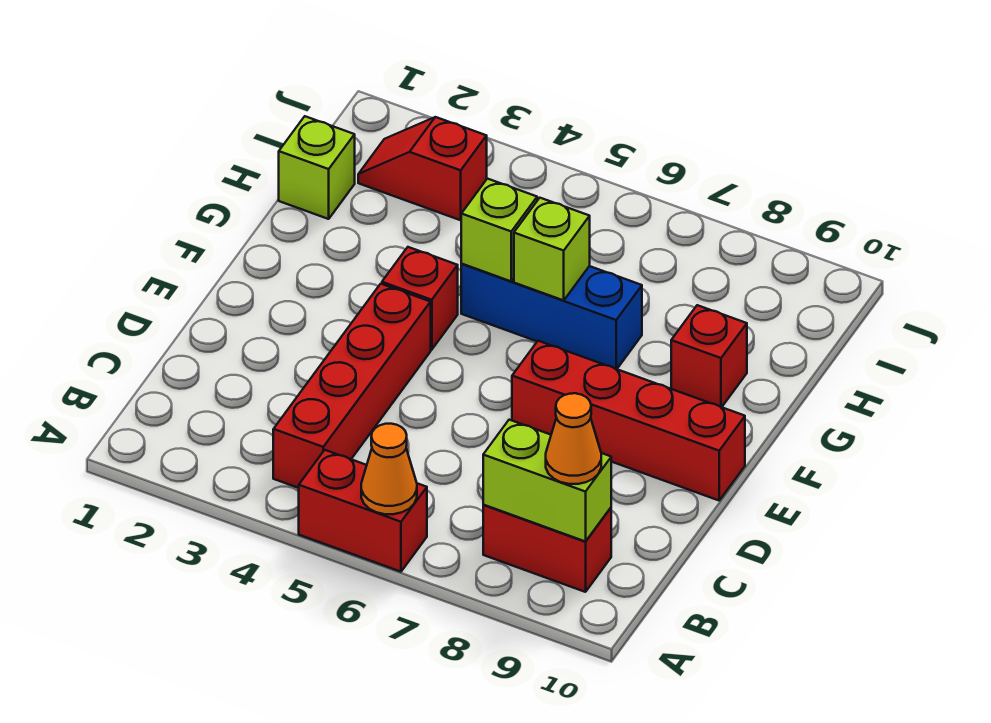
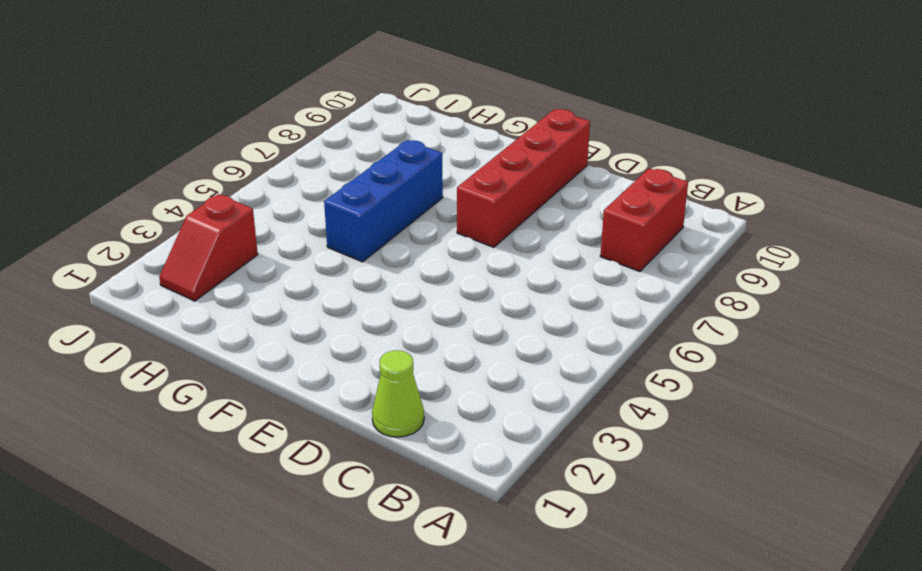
lime 1x1 cone [372,350,424,437] -> none
none -> red 1x2 brick [299,450,427,572]
none -> red 1x4 brick [273,284,431,488]
none -> red 1x1 brick [382,247,458,350]

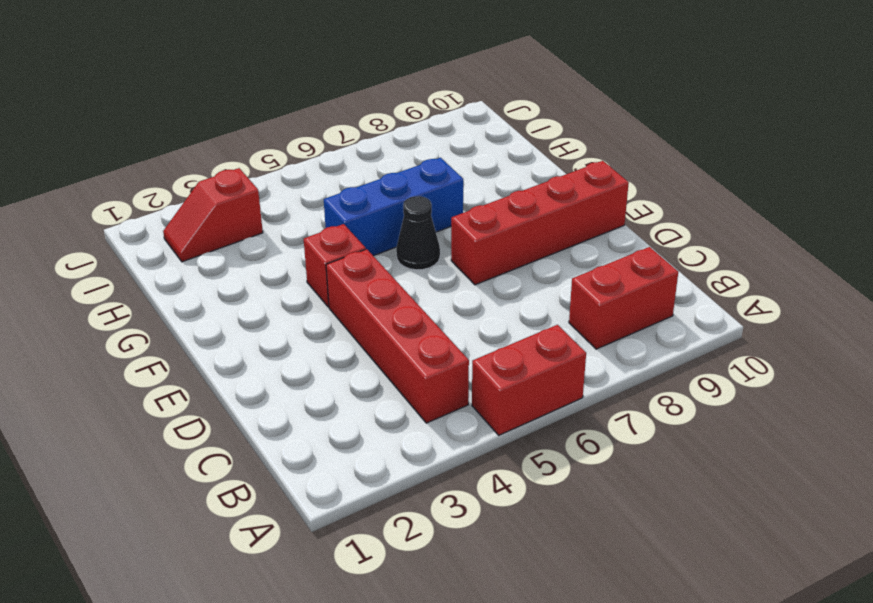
black 1x1 cone [396,196,440,270] -> none
none -> red 1x1 brick [671,305,747,407]
none -> lime 1x1 brick [279,116,355,219]
none -> orange 1x1 cone [361,424,417,514]

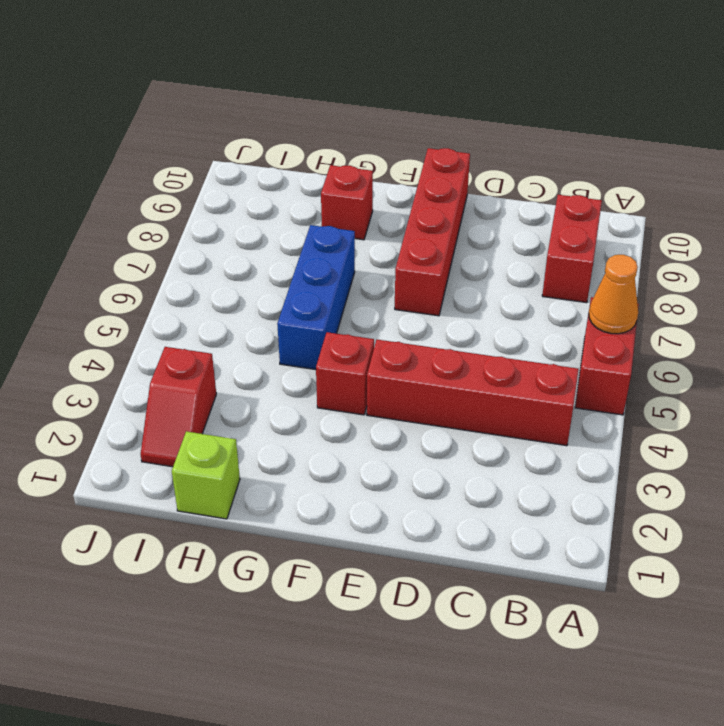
none -> lime 1x2 brick [483,420,611,542]
none -> lime 1x1 brick [461,179,537,281]
none -> lime 1x1 brick [514,198,590,300]

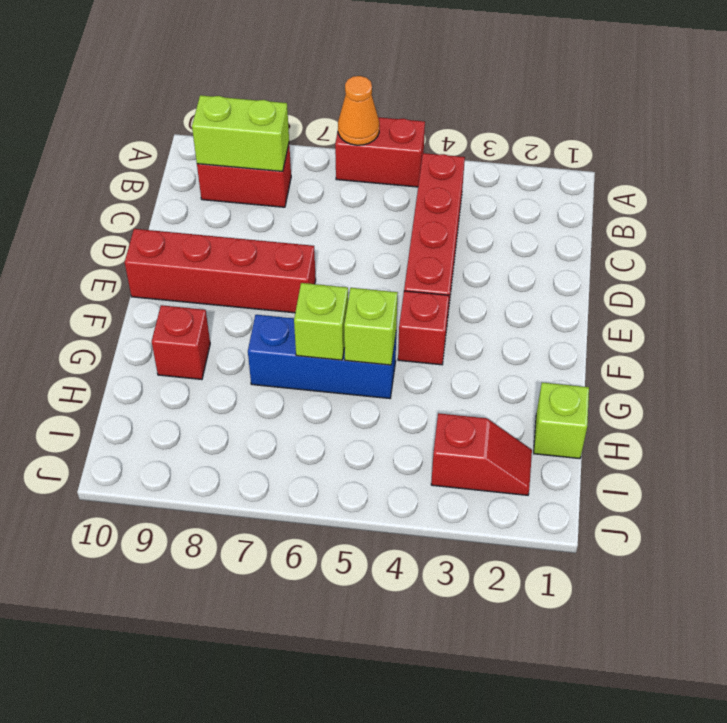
none -> orange 1x1 cone [546,393,601,484]

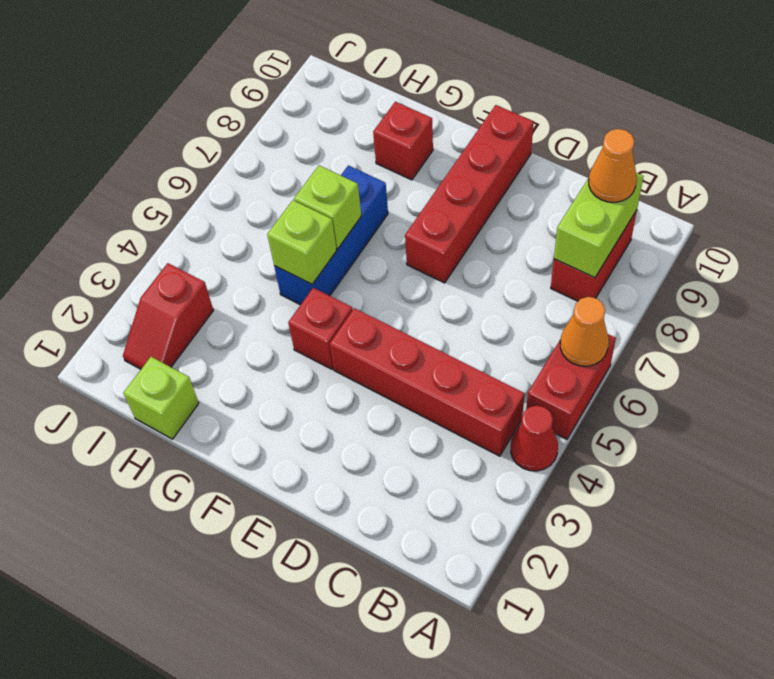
red 1x1 cone [511,405,558,471] -> none

